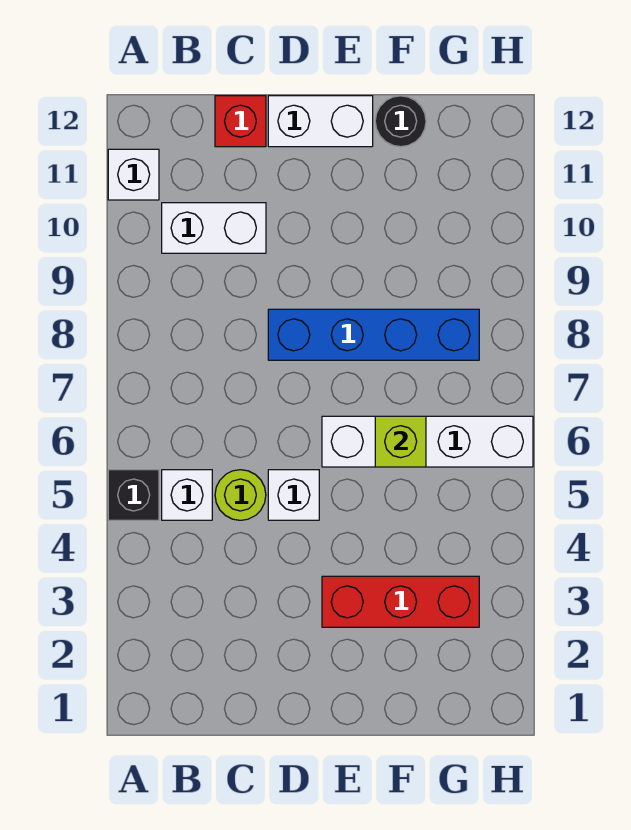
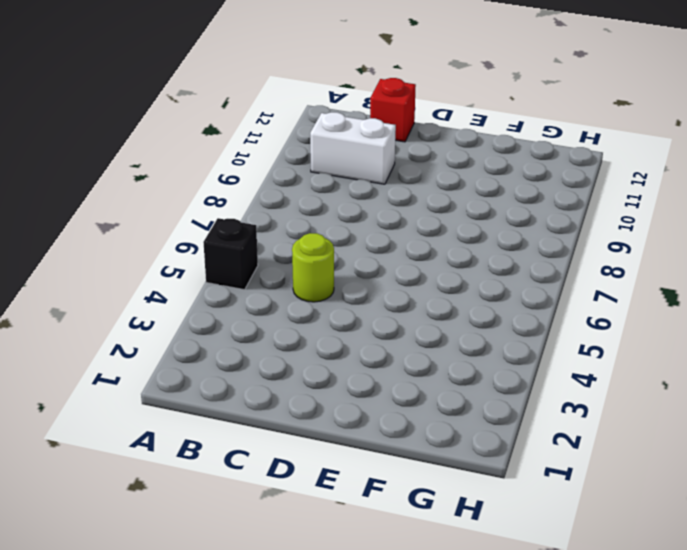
none -> white 1x1 brick [108,149,159,200]
none -> white 1x1 brick [162,470,212,520]
none -> white 1x1 brick [268,470,319,520]

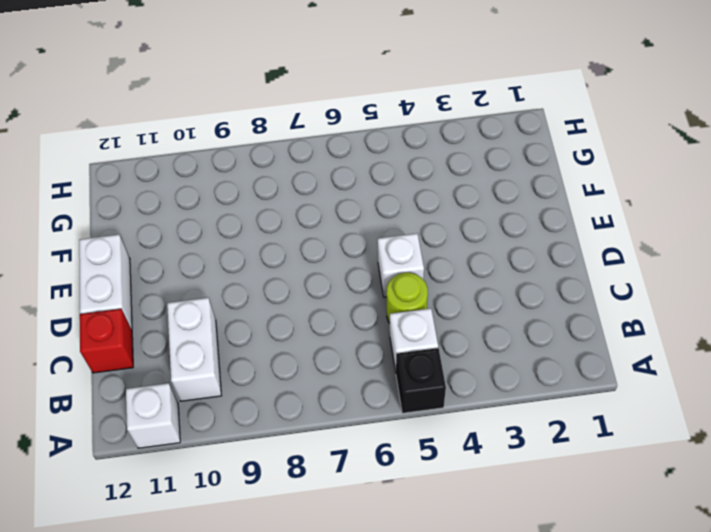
none -> blue 1x4 brick [268,309,479,360]
none -> red 1x3 brick [322,576,479,627]
none -> white 1x4 brick [322,416,533,467]

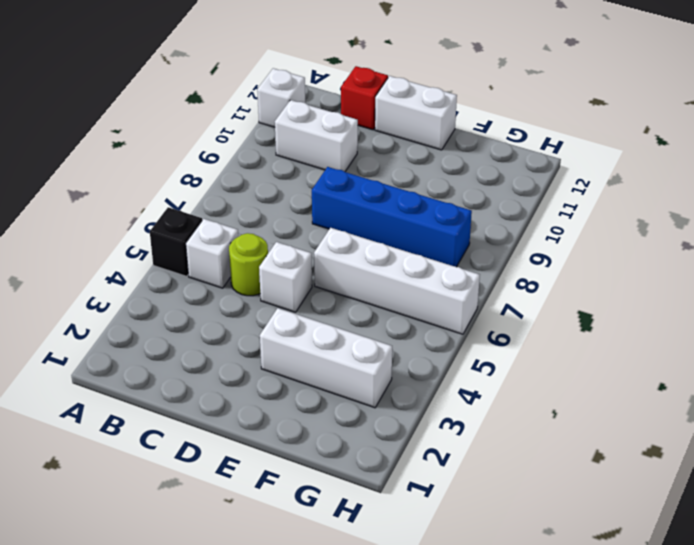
white 1x3 brick [260,308,392,408] -> red 1x3 brick [322,576,479,627]
none -> black 1x1 round brick [375,96,426,147]
none -> lime 1x1 brick [375,416,426,467]

